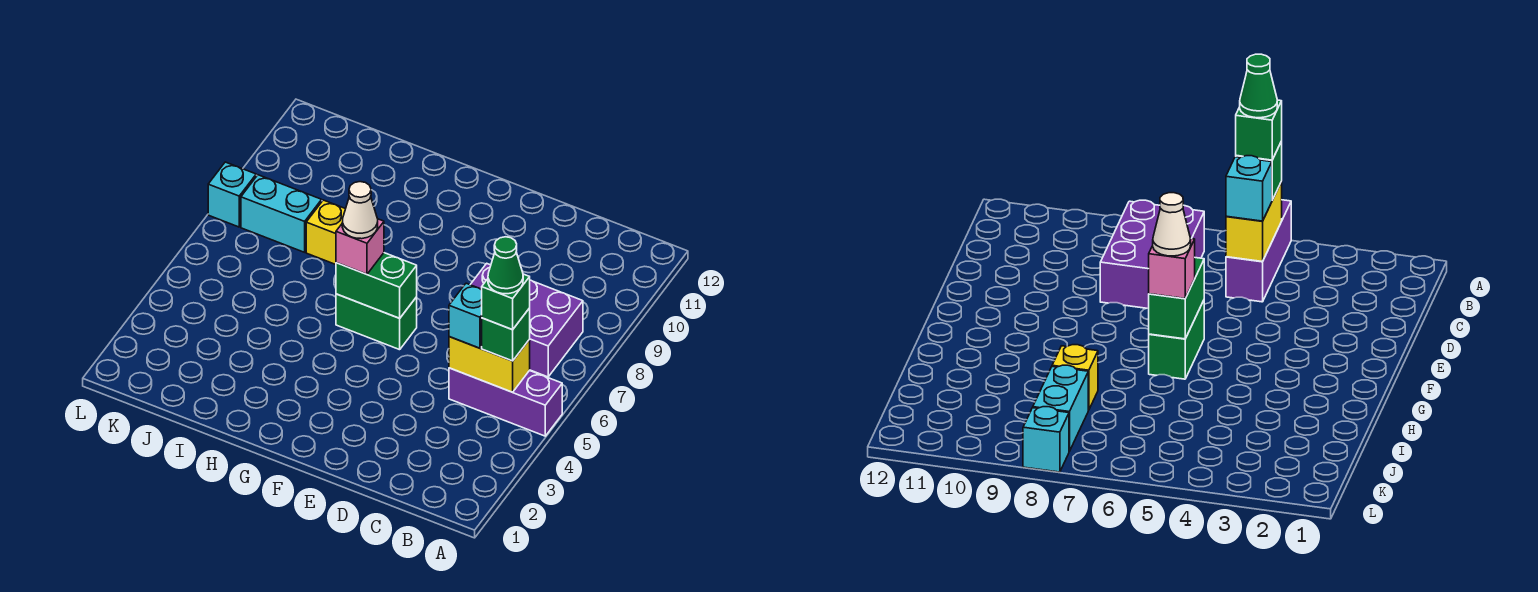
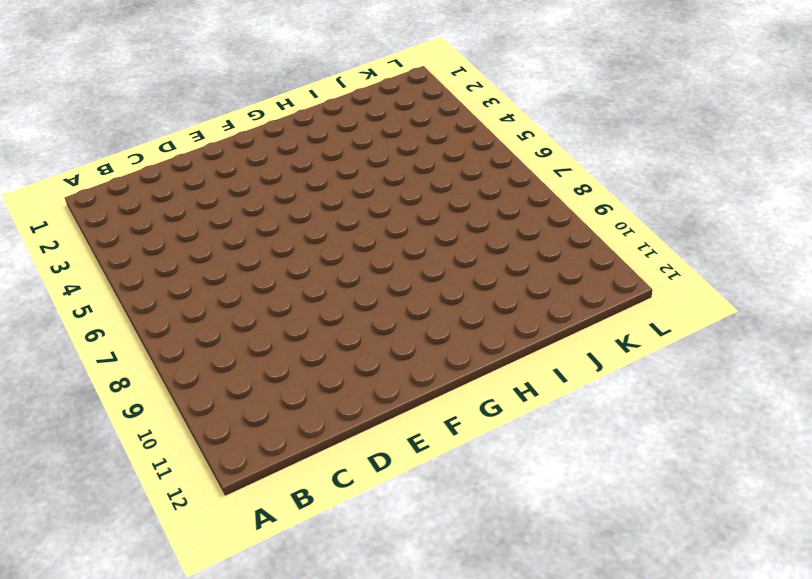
none -> purple 1x3 brick [449,368,562,436]
none -> purple 2x3 brick [470,263,583,377]
none -> green 1x2 brick [336,294,417,350]

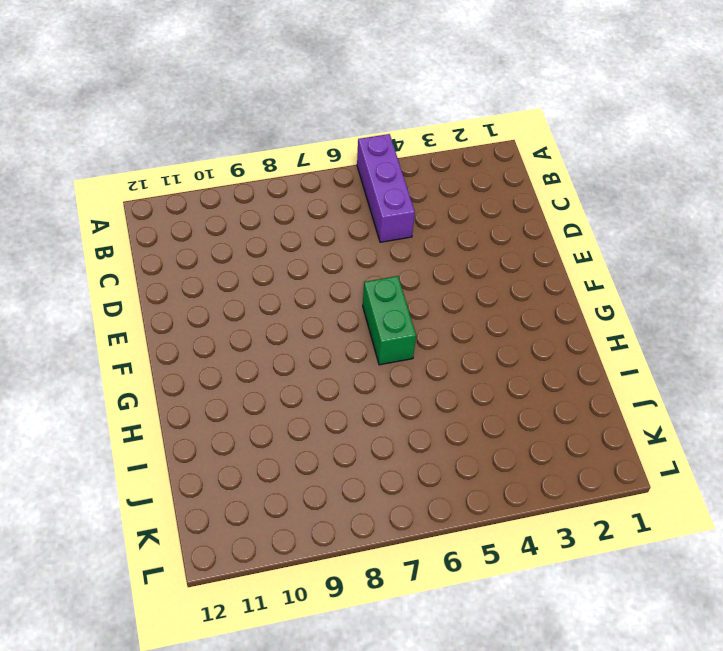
none -> purple 2x3 brick [470,263,583,377]
none -> yellow 1x1 brick [306,200,345,265]
none -> cyan 1x2 brick [241,175,322,252]

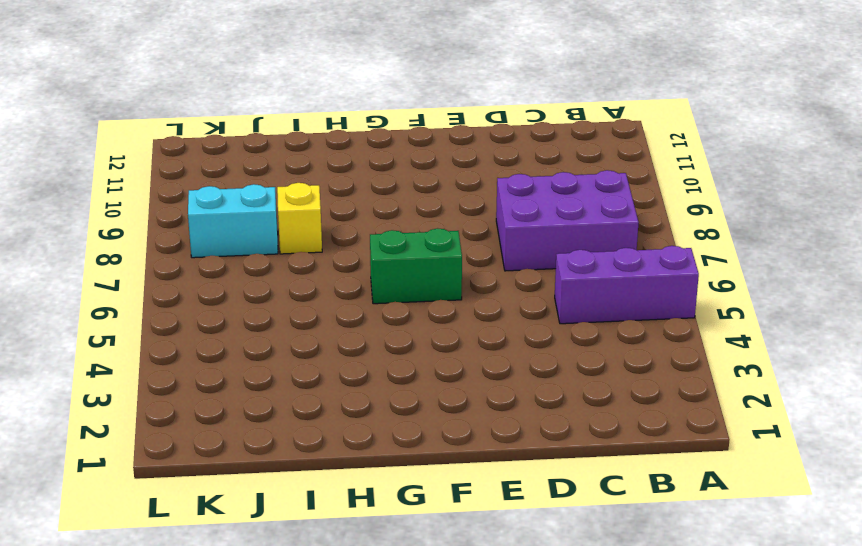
none -> cyan 1x1 brick [208,162,256,227]
none -> yellow 1x2 brick [449,337,530,392]
none -> green 1x2 brick [336,253,417,318]

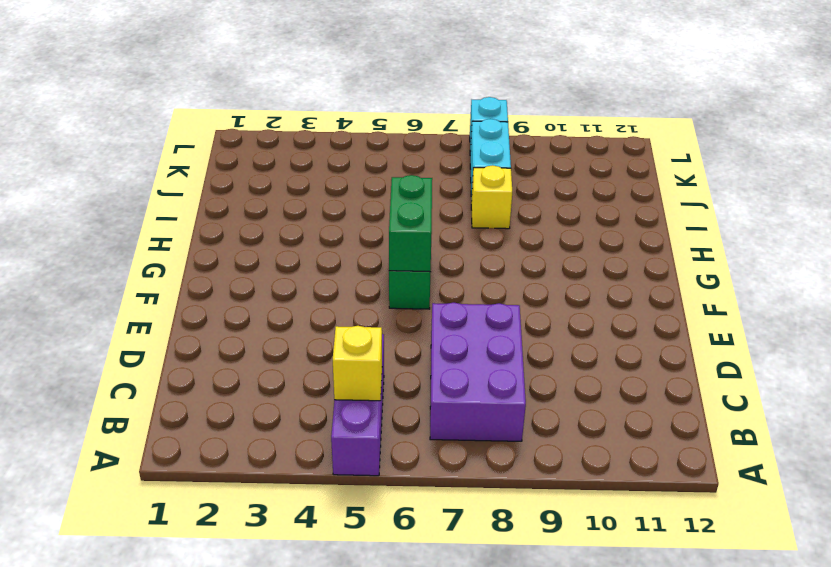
yellow 1x1 brick [333,326,382,401] -> yellow 1x2 brick [449,337,530,392]
none -> green 1x1 brick [482,308,530,361]
none -> cyan 1x1 brick [449,283,482,348]
none -> pink 1x1 brick [336,219,384,274]

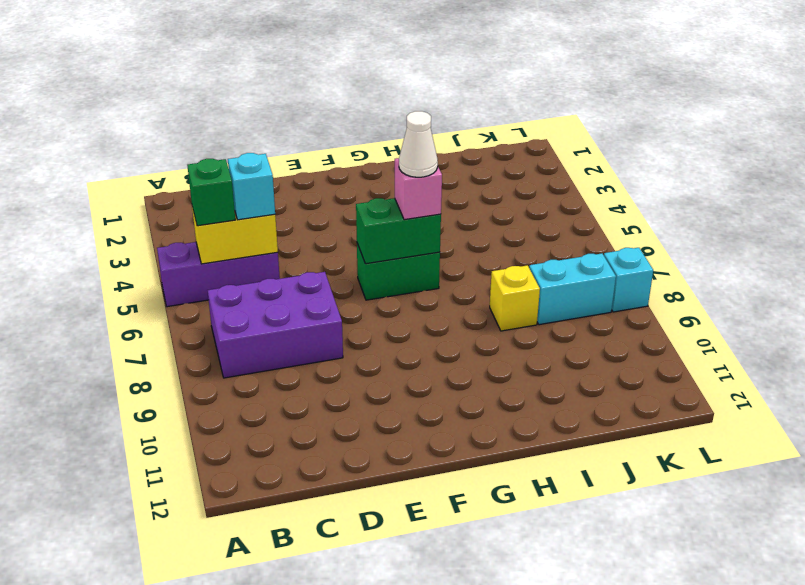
none -> green 1x1 brick [482,274,530,330]
none -> green 1x1 cone [488,237,523,294]

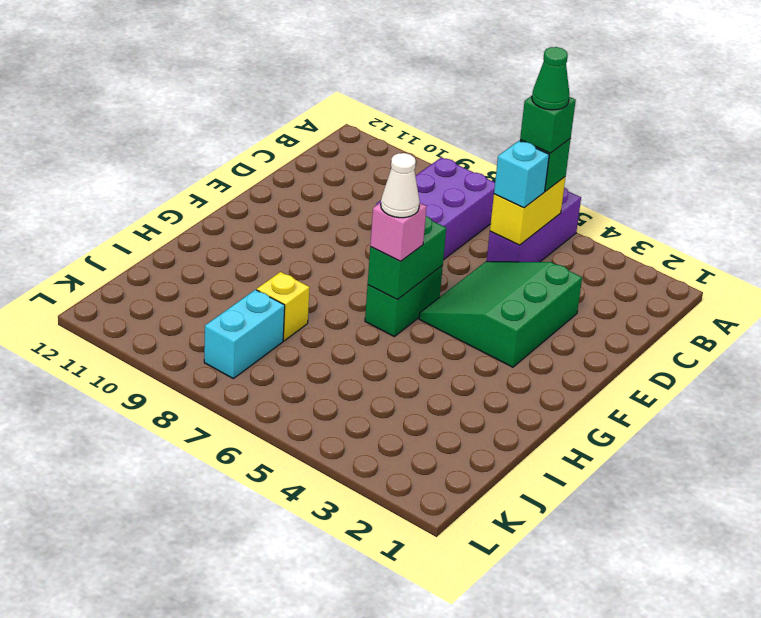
green 3x3 slope [419,262,582,367] -> none
none -> cyan 1x1 brick [208,162,256,227]

